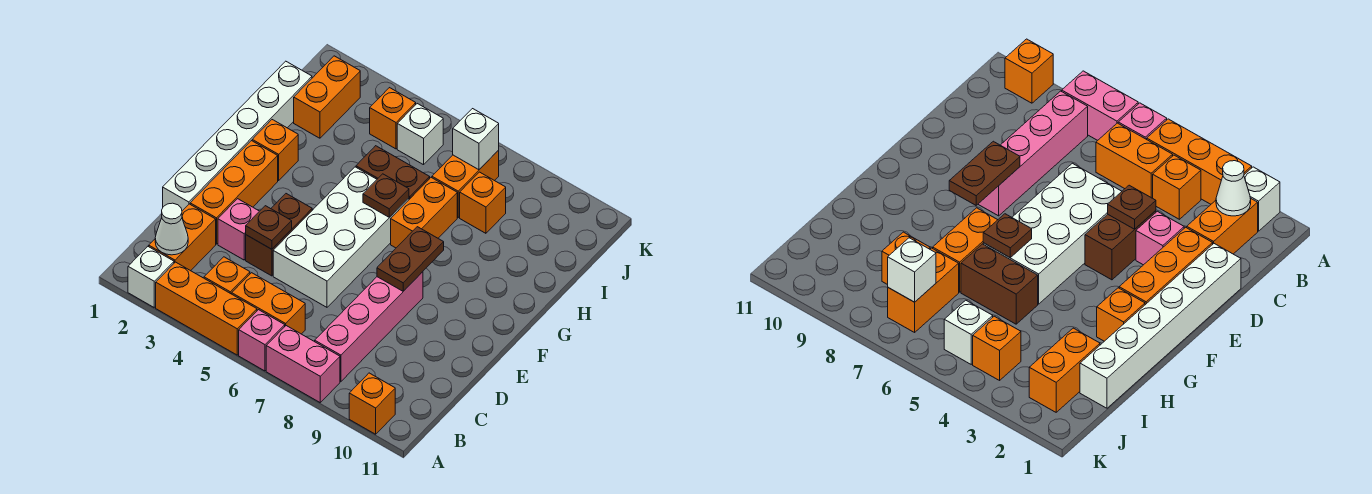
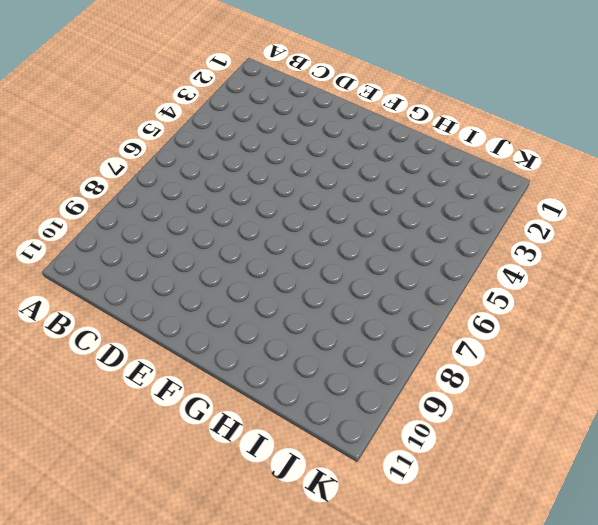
none -> white 1x1 brick [128,246,174,307]
none -> orange 1x3 brick [156,262,257,355]
none -> pink 1x1 brick [239,310,285,371]

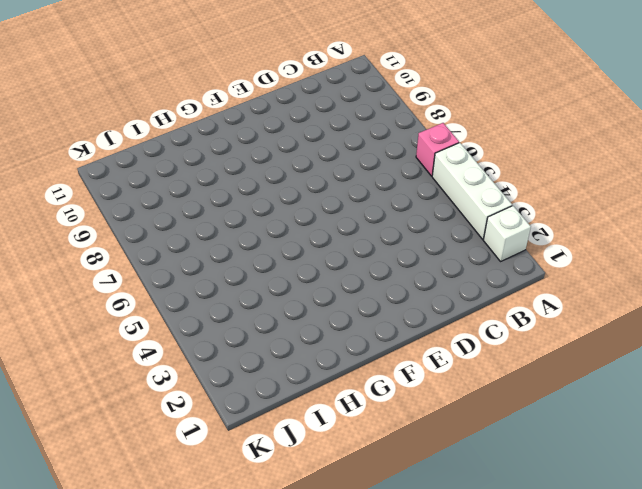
white 1x3 brick [432,143,512,239] -> orange 1x3 brick [156,262,257,355]
none -> pink 1x2 brick [266,326,340,402]
none -> orange 1x1 brick [349,373,395,434]
none -> orange 1x2 brick [149,204,216,271]

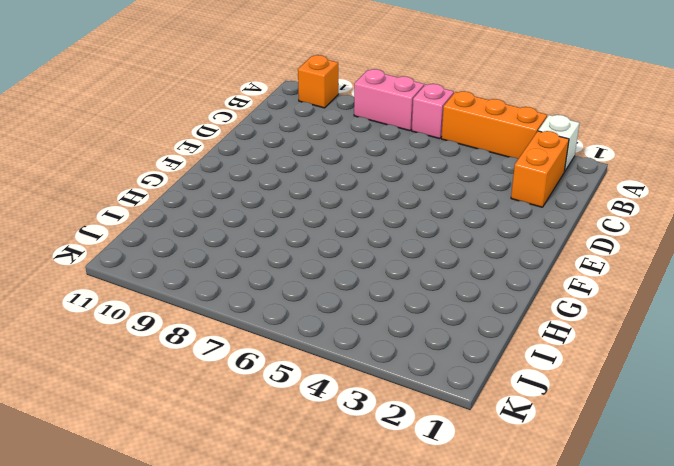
none -> orange 1x1 brick [204,257,250,294]
none -> orange 1x2 brick [232,273,305,334]
none -> pink 1x4 brick [315,272,423,381]

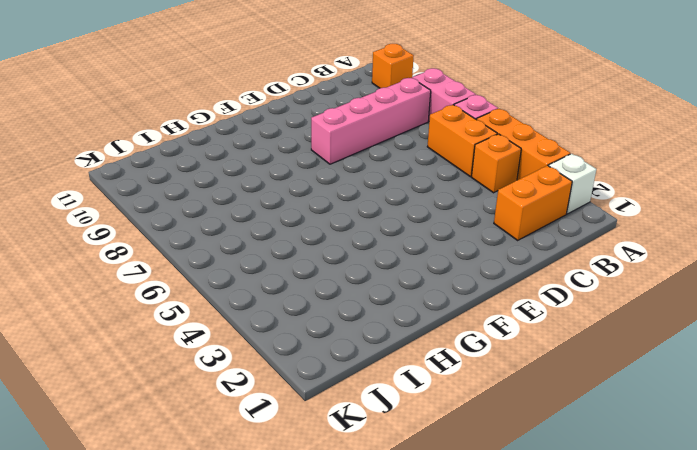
none -> white 1x6 brick [163,61,312,211]
none -> orange 1x3 brick [190,141,278,244]
none -> pink 1x1 brick [218,199,259,260]

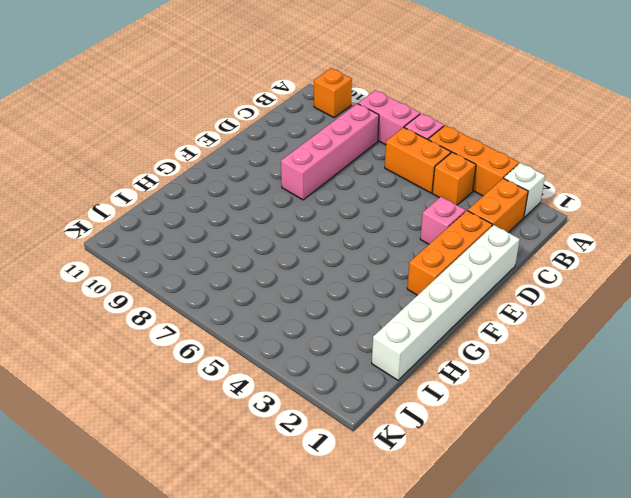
none -> brown 1x2 brick [246,194,312,276]
none -> white 2x4 brick [273,167,409,307]
none -> orange 1x1 brick [252,120,298,181]

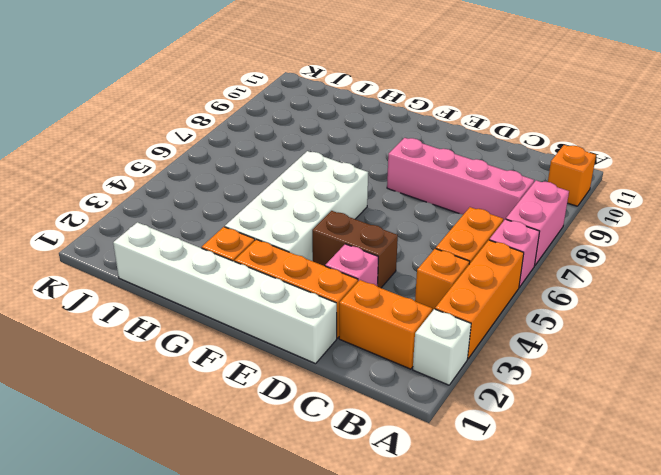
white 2x4 brick [225,151,368,261] -> white 2x4 brick turned to [273,167,409,307]
none -> orange 1x2 brick [391,178,457,248]
none -> brown 1x2 brick [356,146,430,199]
none -> orange 1x2 brick [294,56,360,138]

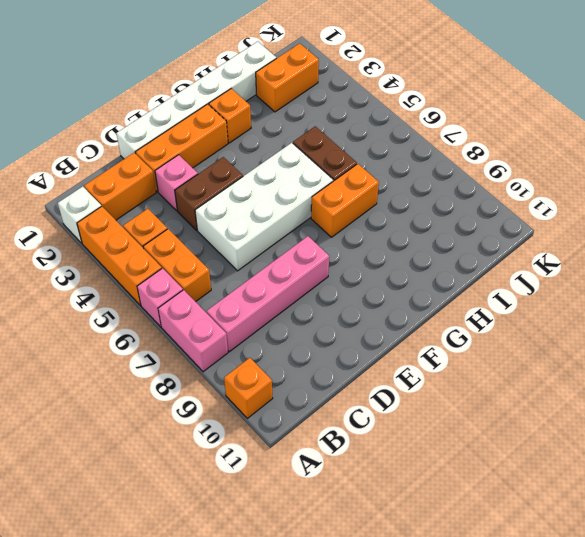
none -> orange 1x2 brick [432,150,499,217]
none -> orange 1x1 brick [460,172,506,233]
none -> orange 1x1 brick [370,88,416,149]

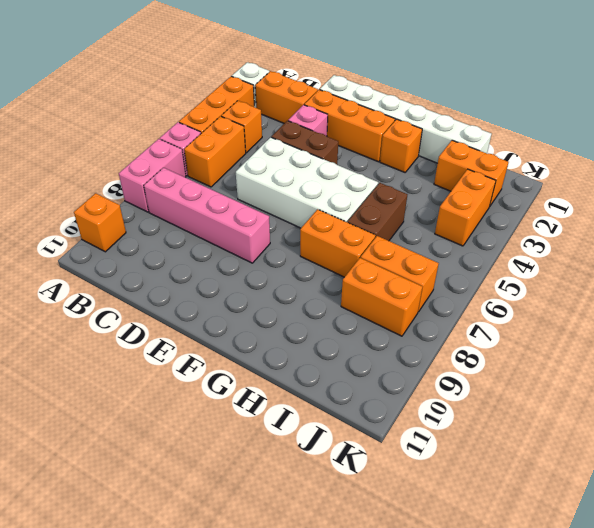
orange 1x2 brick [341,258,422,336] -> orange 1x1 brick [460,172,506,233]
orange 1x2 brick [435,169,496,246] -> orange 1x1 brick [370,88,416,149]
none -> white 1x1 brick [397,104,443,165]
none -> white 1x1 cone [155,203,188,255]
none -> brown 1x1 plate [246,206,292,249]

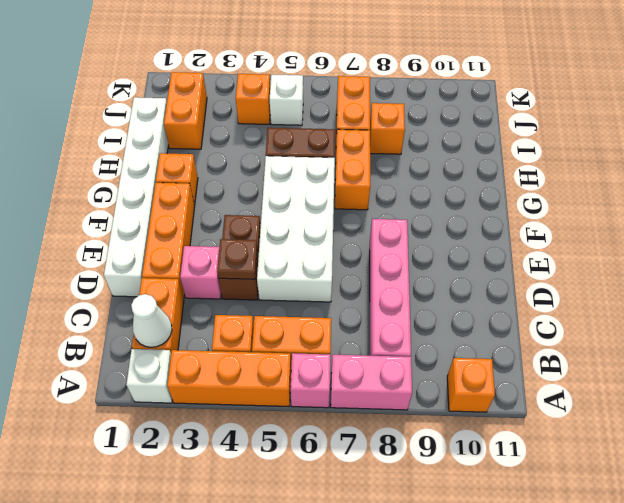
none -> brown 1x2 plate [377,227,444,291]
none -> brown 1x1 plate [363,174,409,217]
none -> white 1x1 brick [453,109,499,170]

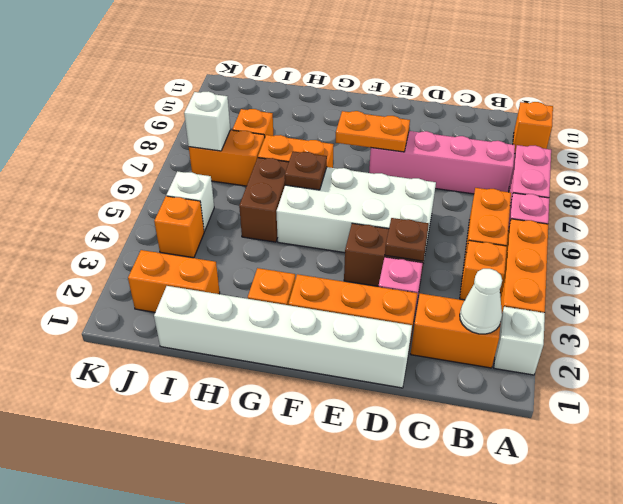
orange 1x2 plate [336,111,410,152] -> brown 1x2 plate [377,227,444,291]

